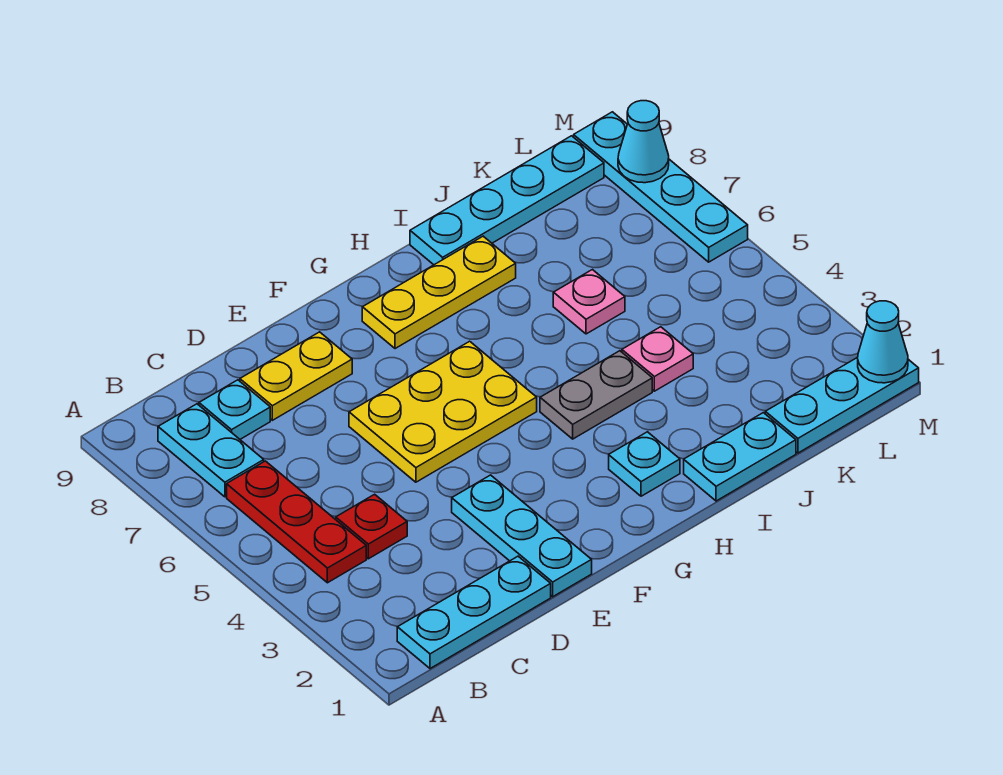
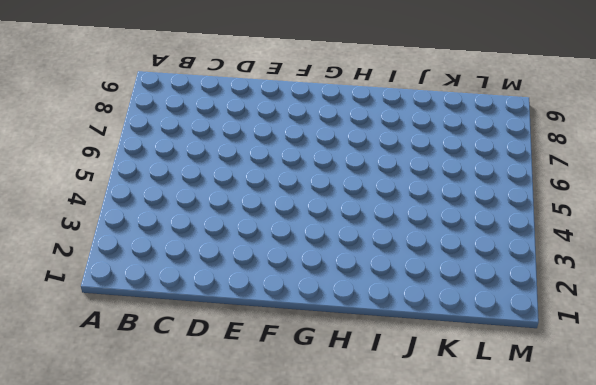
none -> cyan 1x3 plate [397,556,551,669]
none -> red 1x3 plate [227,461,366,583]
none -> cyan 1x2 plate [158,404,264,497]

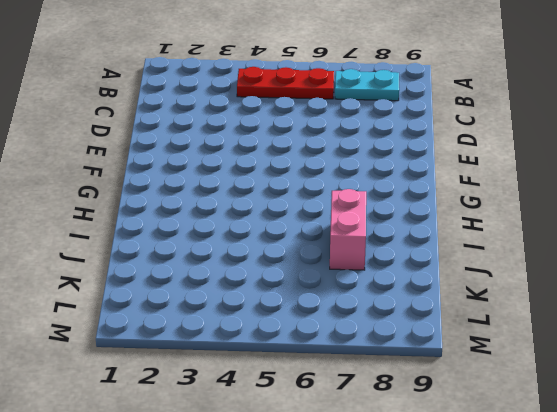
pink 1x2 brick [330,189,366,270] -> none
none -> cyan 1x3 plate [397,556,551,669]
none -> red 1x1 plate [336,494,407,559]
none -> cyan 1x1 plate [199,380,270,439]

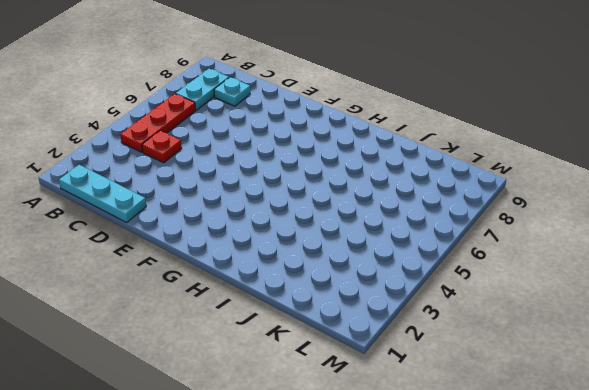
none -> yellow 1x2 plate [240,332,352,420]
none -> cyan 1x3 plate [452,475,592,597]
none -> yellow 2x3 plate [349,341,537,482]

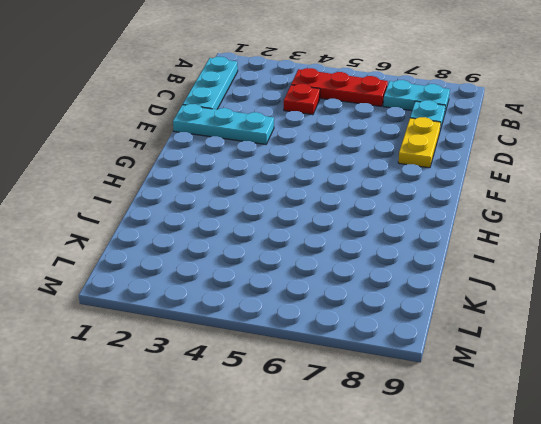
none -> yellow 2x3 plate [349,341,537,482]
none -> yellow 1x3 plate [362,236,516,349]
none -> cyan 1x1 plate [609,432,680,496]

